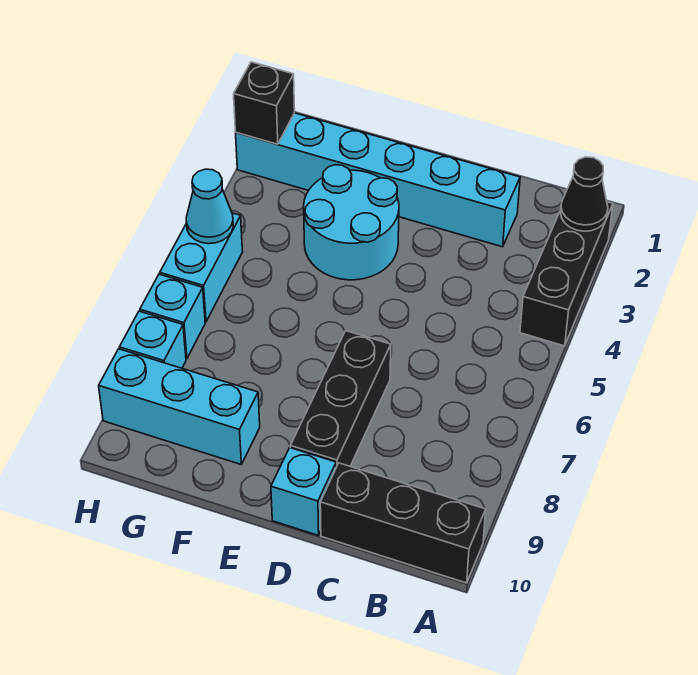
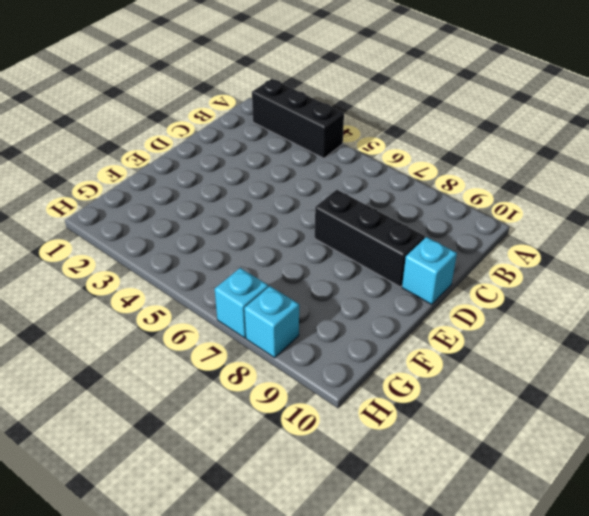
none -> black 1x3 brick [320,463,486,583]
none -> cyan 1x6 brick [236,113,520,247]
none -> cyan 2x2 round brick [304,165,399,280]

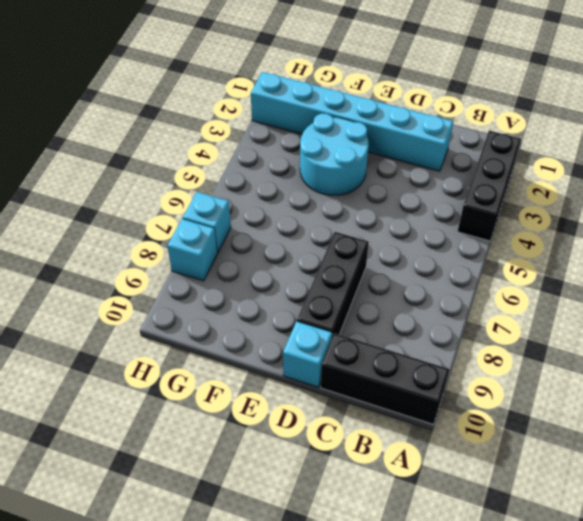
none -> cyan 1x3 brick [99,349,260,464]
none -> cyan 1x2 brick [160,213,242,322]
none -> black 1x1 cone [560,157,608,231]

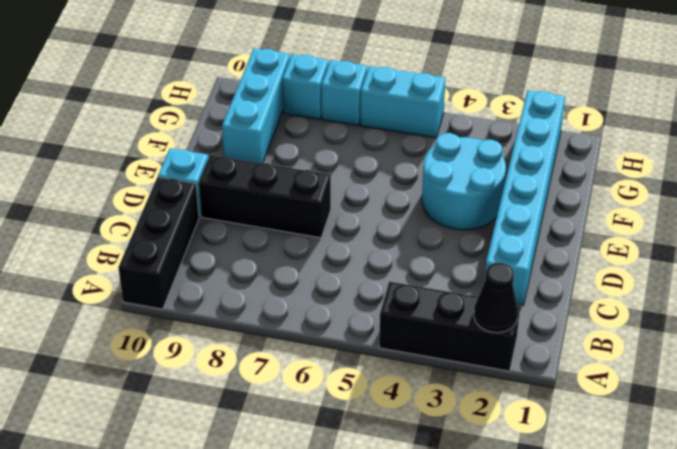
none -> black 1x1 brick [234,62,295,144]
none -> cyan 1x1 cone [186,169,233,244]

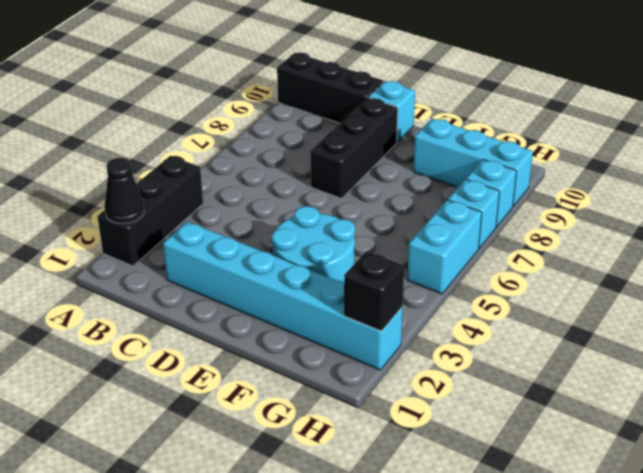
none -> cyan 1x1 cone [186,169,233,244]

